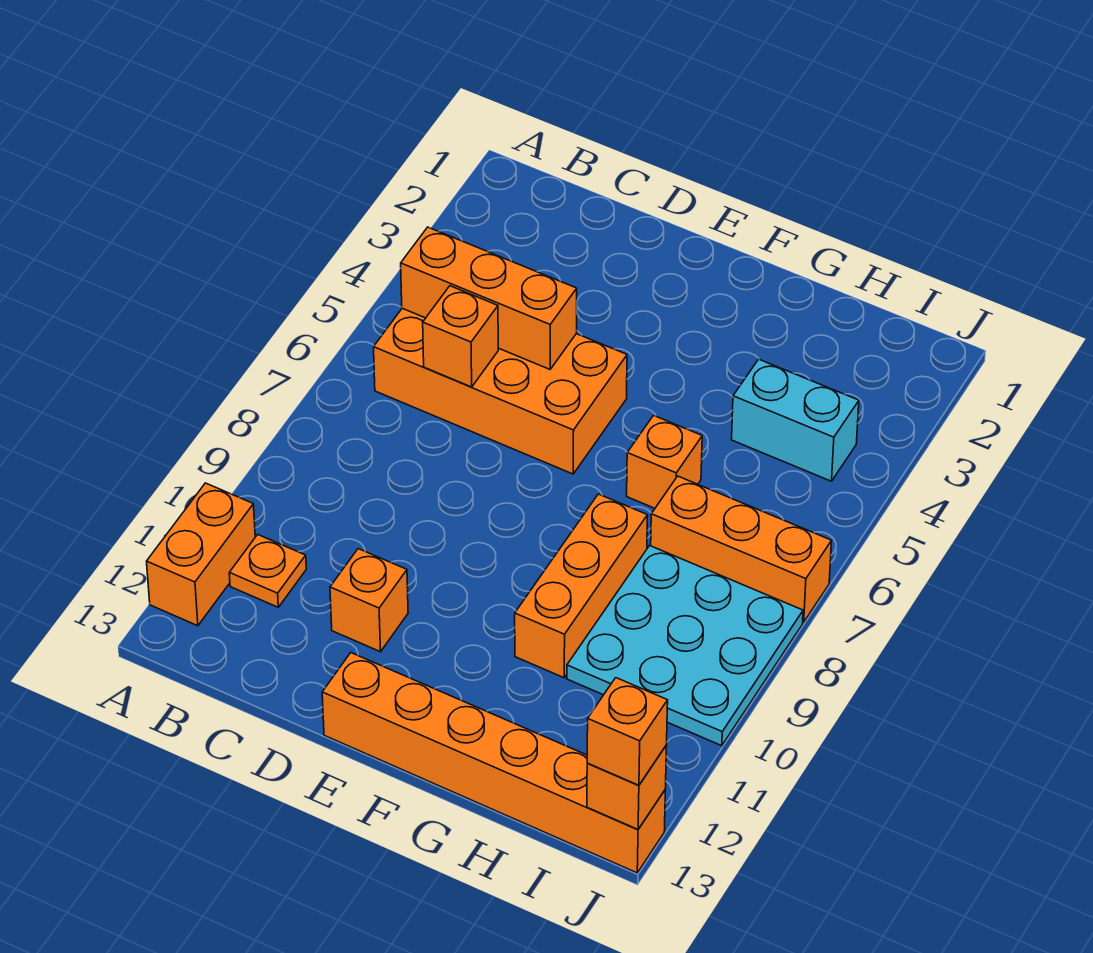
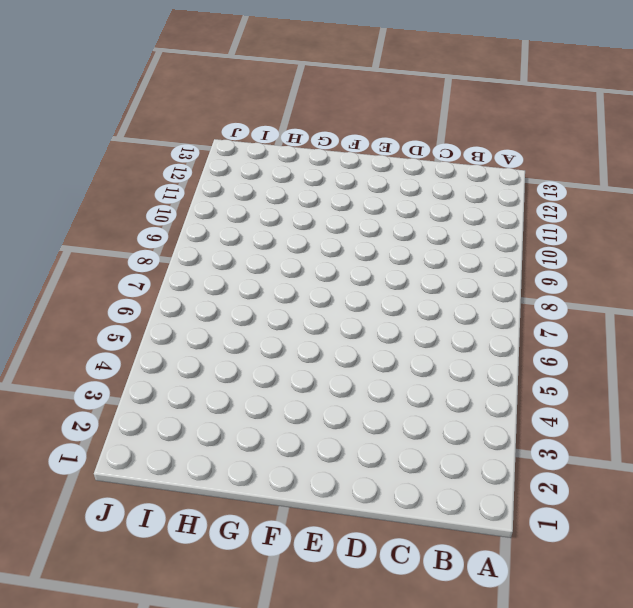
none -> orange 1x2 brick [147,483,255,626]
none -> orange 2x4 brick [374,308,627,474]
none -> orange 1x1 plate [229,535,306,607]

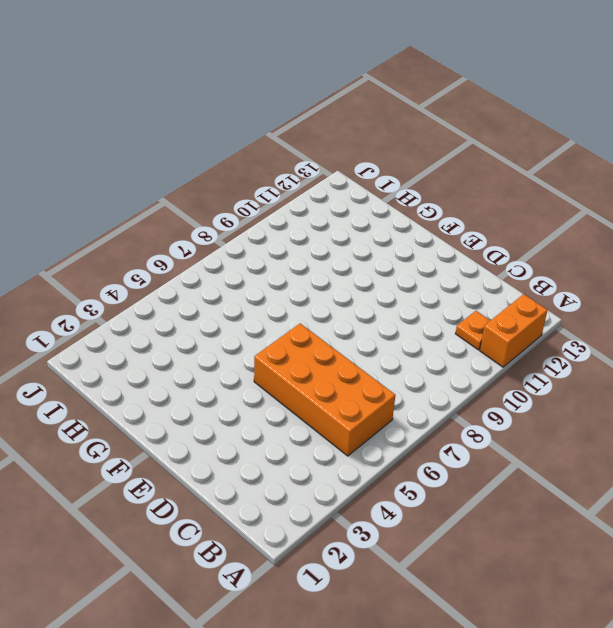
none -> orange 1x1 brick [330,549,408,652]
none -> orange 1x6 brick [322,653,665,873]
none -> orange 1x1 brick [627,415,702,508]

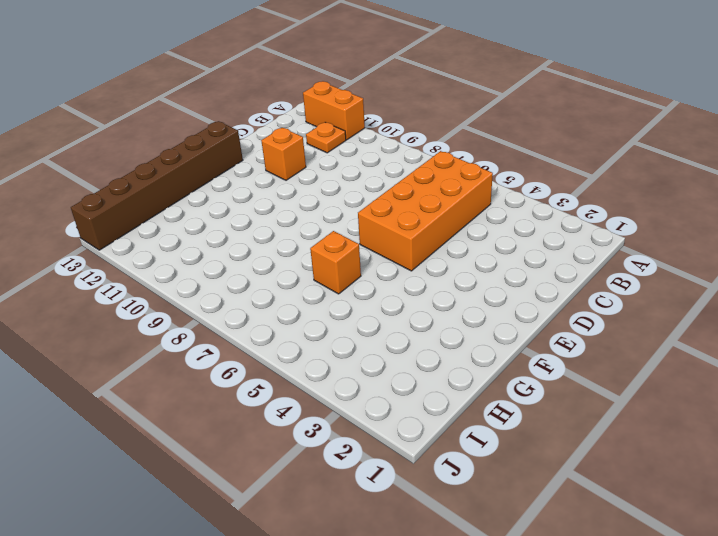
brown 1x6 brick [71,121,243,250] -> orange 1x6 brick [322,653,665,873]
none -> orange 1x3 brick [515,494,648,678]
none -> cyan 1x2 brick [732,359,859,481]
none -> orange 1x3 brick [651,476,832,622]

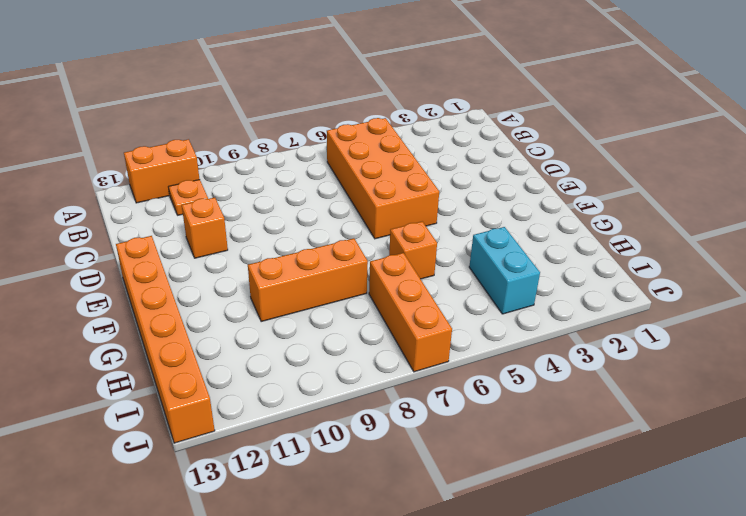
none -> cyan 3x3 plate [567,546,803,746]
none -> orange 1x3 brick [401,227,577,369]
none -> orange 1x1 brick [423,286,498,387]

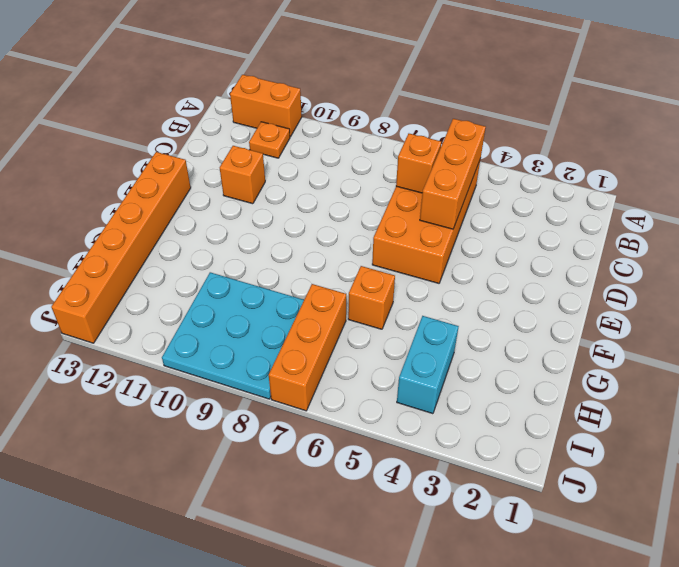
none -> orange 1x3 brick [515,494,648,678]
none -> orange 1x1 brick [587,745,667,829]
none -> orange 1x1 brick [587,678,668,785]

